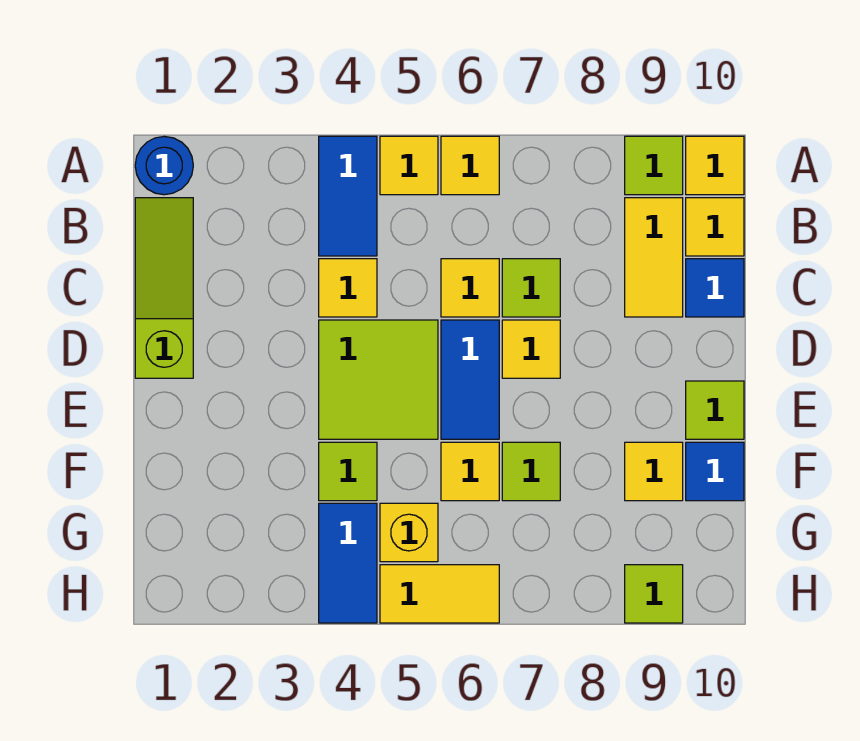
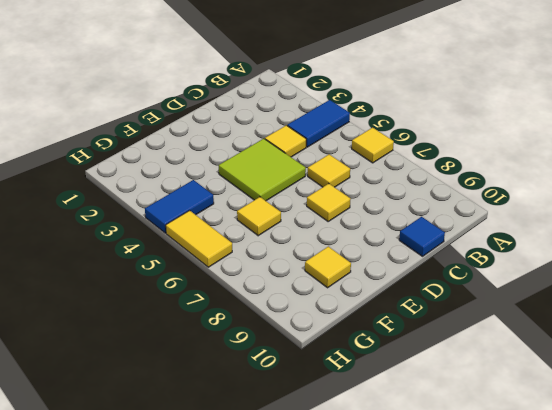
none -> blue 1x1 round brick [135,136,193,195]
none -> yellow 1x1 tile [380,136,438,195]
none -> lime 1x1 tile [625,136,683,195]

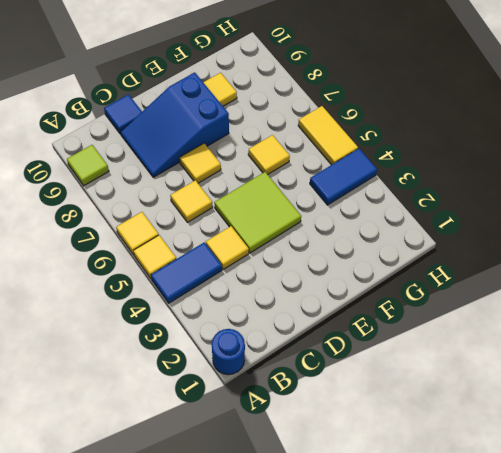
blue 2x3 slope [121,72,229,177] -> yellow 1x2 tile [625,198,683,317]
none -> yellow 1x1 tile [686,136,744,195]
none -> lime 1x3 slope [135,198,193,378]
none -> yellow 1x1 tile [686,198,744,256]

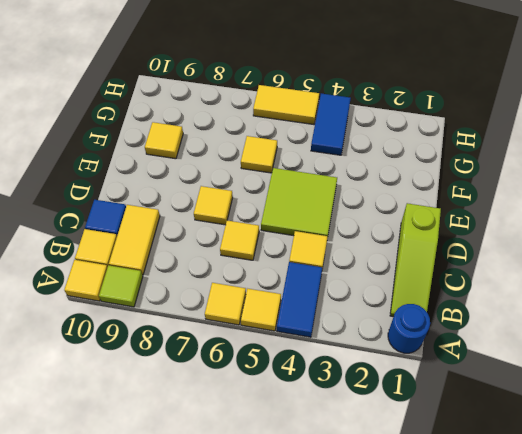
none -> lime 1x1 tile [502,259,560,317]
none -> blue 1x2 tile [441,320,499,439]
none -> lime 1x1 tile [686,381,744,439]

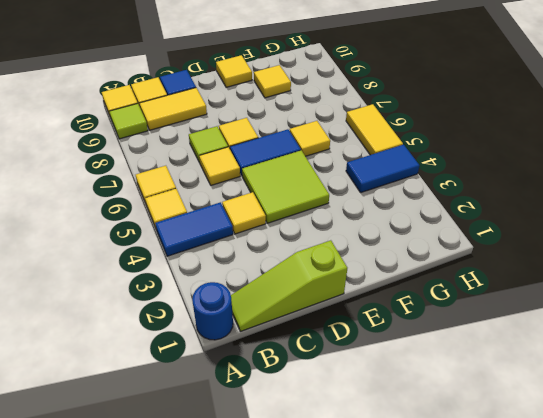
yellow 1x1 tile [216,55,252,87] -> lime 1x1 tile [686,381,744,439]
none -> lime 1x1 tile [319,442,377,501]
none -> lime 1x1 tile [502,442,560,501]
none -> blue 1x1 tile [686,442,744,501]

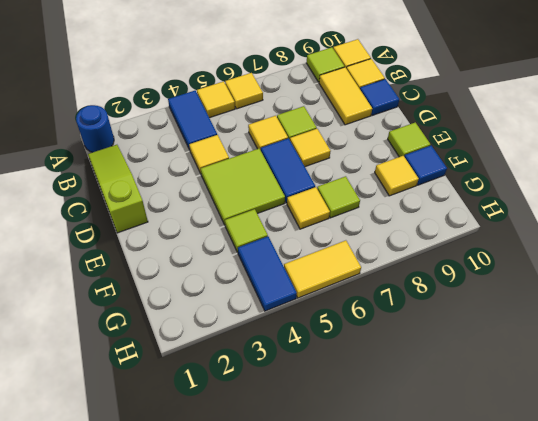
none -> yellow 1x1 brick [380,503,438,562]
none -> lime 1x1 tile [625,565,683,623]

